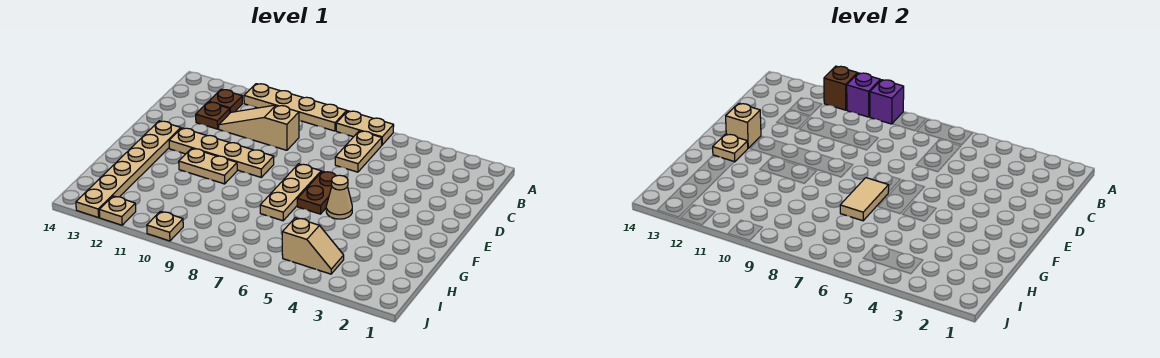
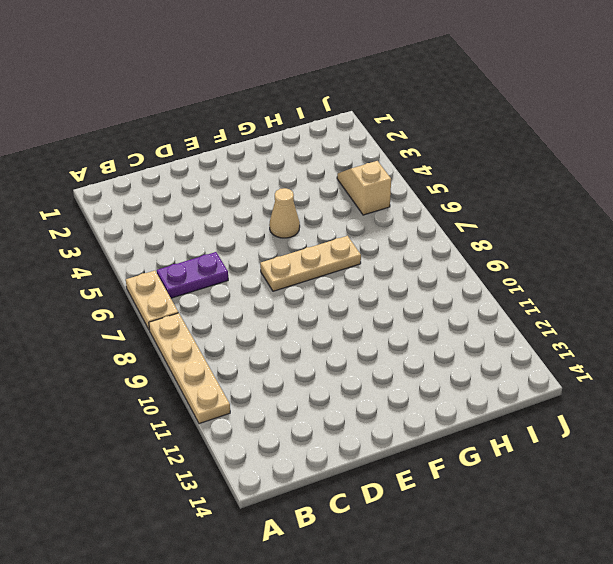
purple 1x2 plate [157,252,228,298] -> tan 1x2 plate [335,131,382,172]
none -> brown 1x1 plate [209,89,243,113]
none -> tan 1x3 slope [219,105,299,150]
none -> brown 1x1 plate [196,102,230,129]

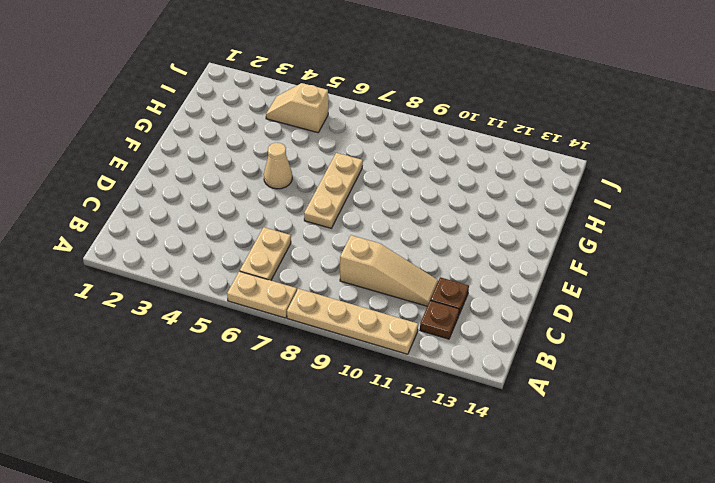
none -> brown 1x2 plate [297,171,337,214]
none -> tan 1x4 plate [169,128,274,177]
none -> tan 1x6 plate [76,121,181,218]

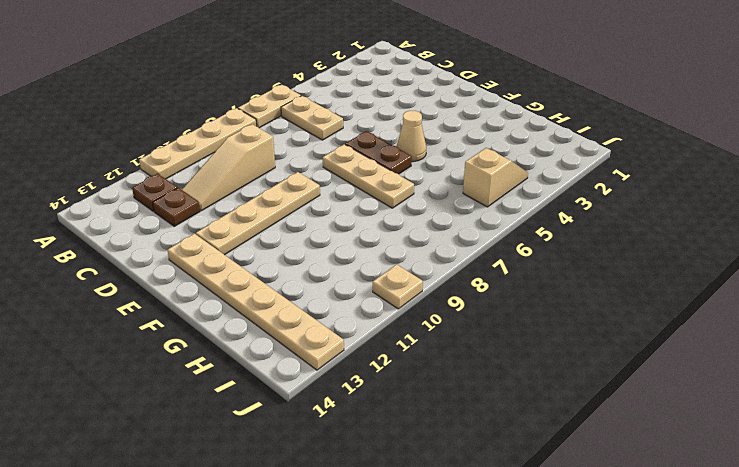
none -> tan 1x2 plate [179,148,237,184]
none -> tan 1x1 plate [99,196,136,225]
none -> purple 1x1 brick [870,80,904,124]

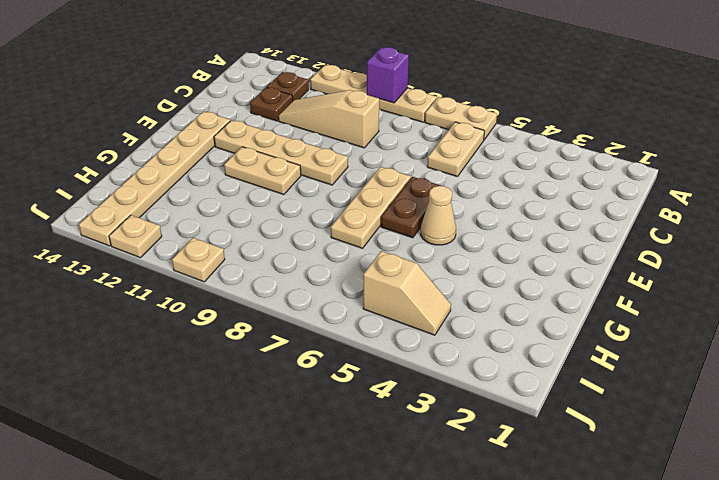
none -> purple 1x1 brick [847,73,880,117]
none -> brown 1x1 brick [824,66,858,110]
none -> tan 1x1 brick [726,103,761,148]

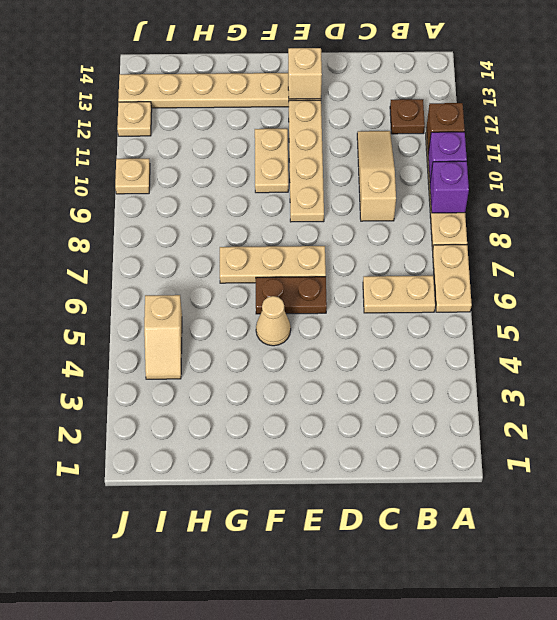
none -> brown 1x1 plate [196,102,230,129]
none -> tan 1x2 tile [840,178,889,221]
none -> tan 1x1 plate [713,134,748,162]

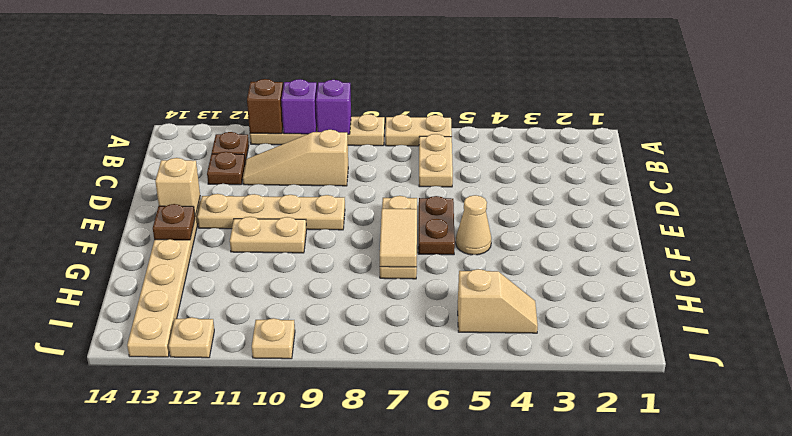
brown 1x1 plate [153,204,195,240] -> tan 1x1 plate [713,134,748,162]

